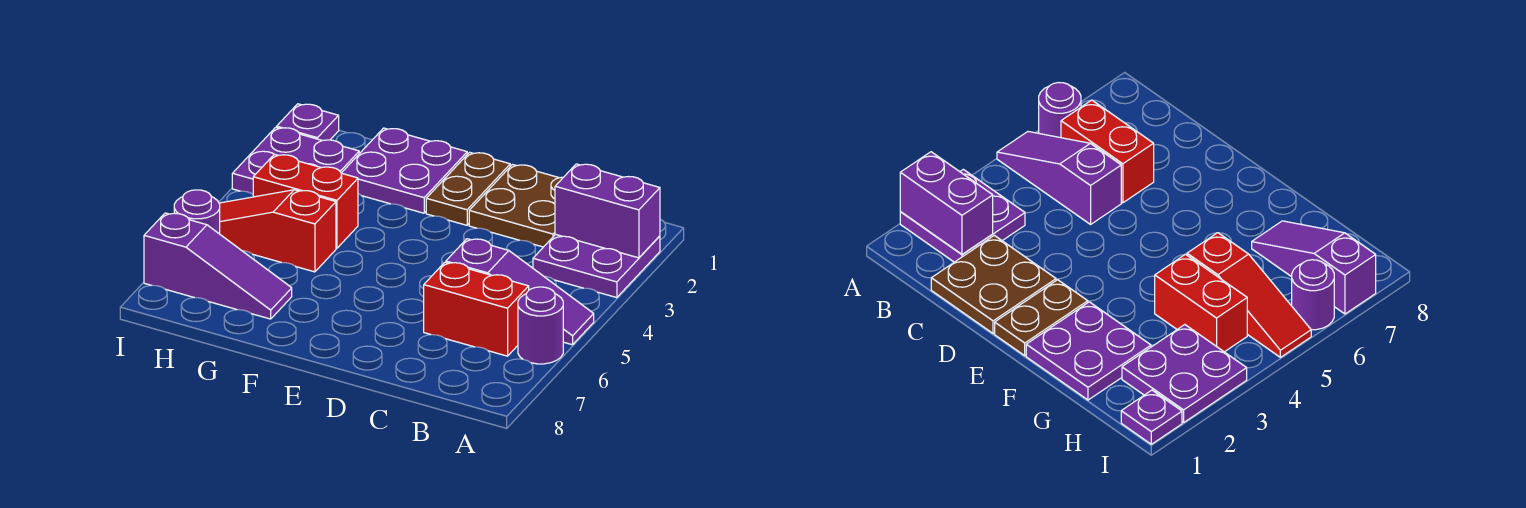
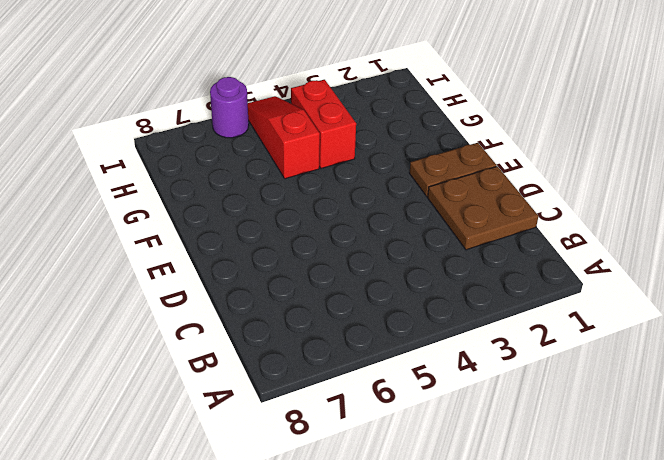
none -> purple 2x2 plate [533,234,660,298]
none -> purple 1x3 slope [446,239,594,345]
none -> purple 1x1 round brick [518,287,563,364]

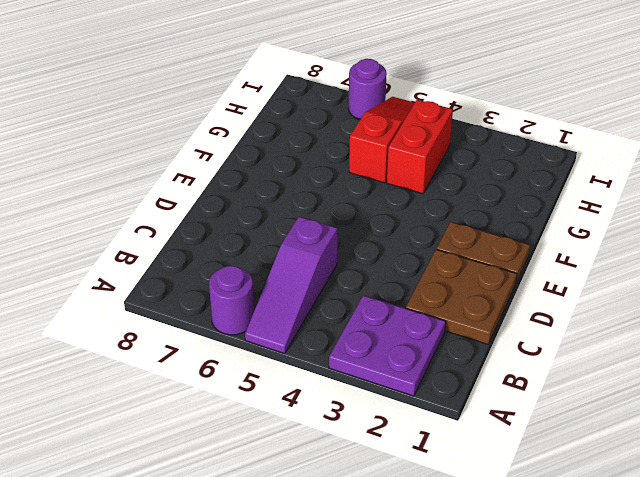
none -> red 1x2 brick [424,262,529,356]
none -> purple 2x2 plate [342,128,467,213]
none -> purple 1x3 slope [144,213,292,319]

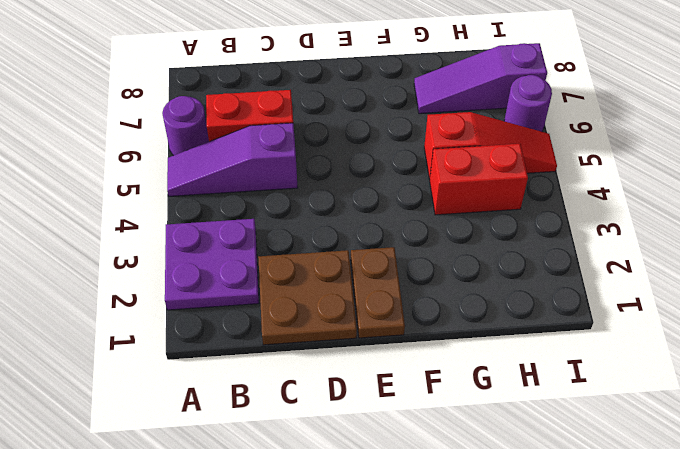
none -> purple 2x2 plate [342,128,467,213]
none -> purple 2x2 plate [232,127,359,194]
none -> purple 1x1 plate [277,104,339,141]

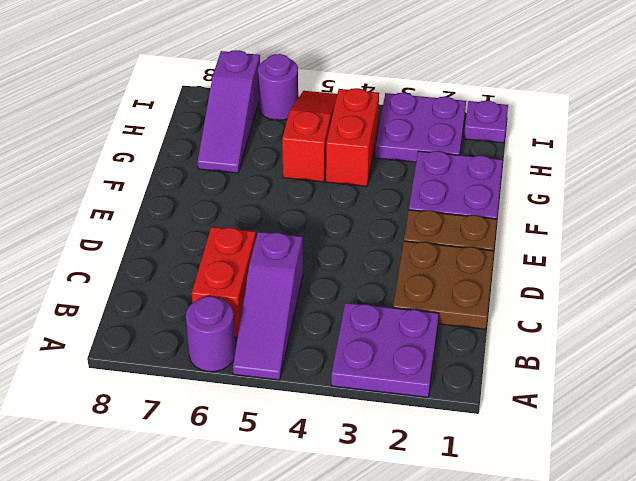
none -> purple 1x2 brick [555,164,660,258]

